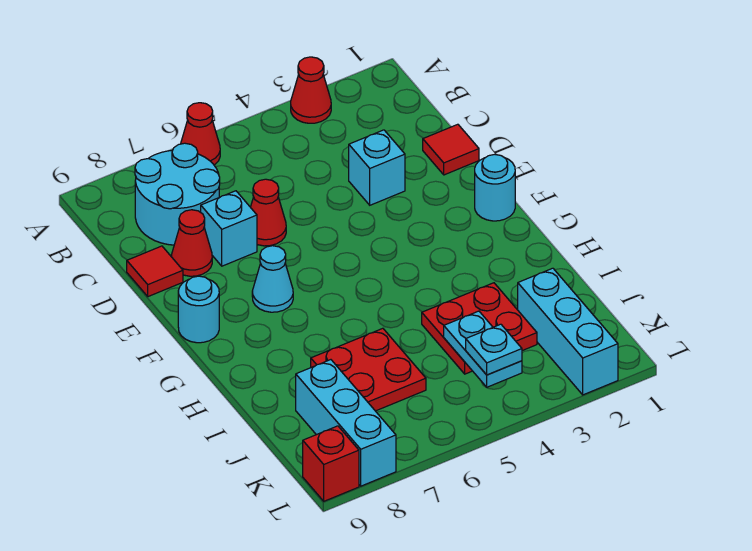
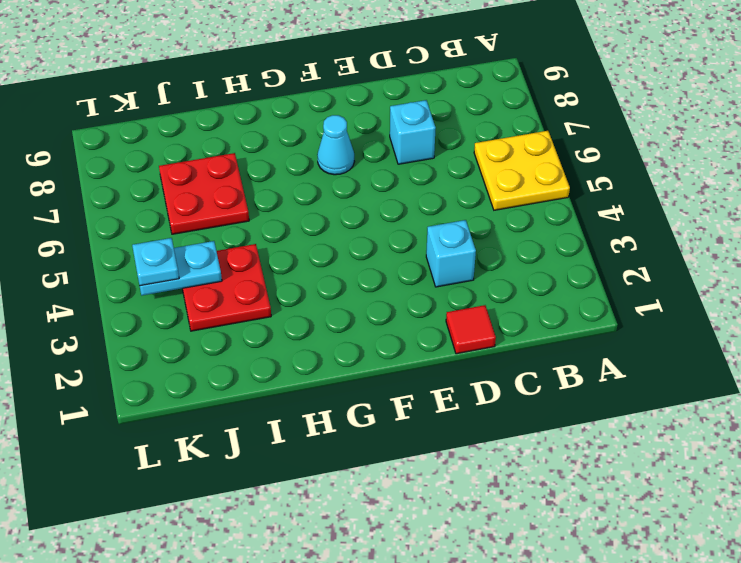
yellow 2x2 plate [474,131,570,210] -> red 1x1 cone [181,103,220,165]
none -> red 1x1 cone [291,57,331,123]
none -> cyan 2x2 round brick [135,143,220,245]
none -> red 1x1 cone [251,179,286,246]

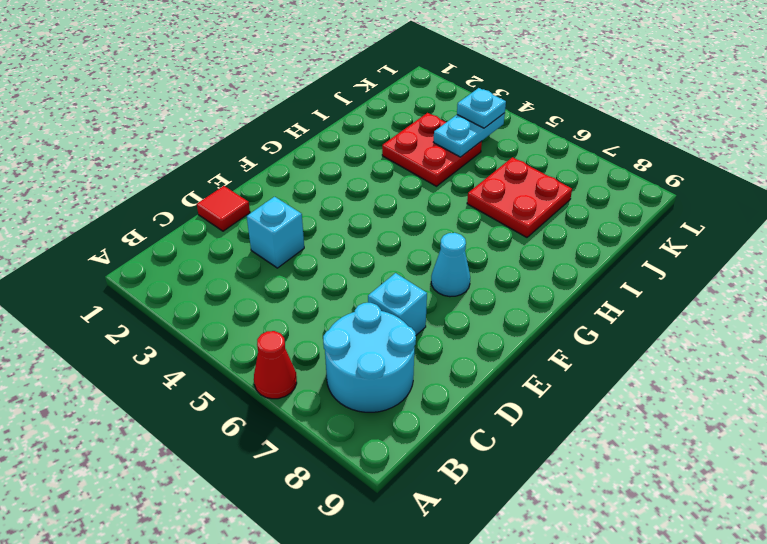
none -> red 1x1 cone [291,57,331,123]
none -> red 1x1 cone [251,179,286,246]
none -> red 1x1 cone [171,210,212,276]

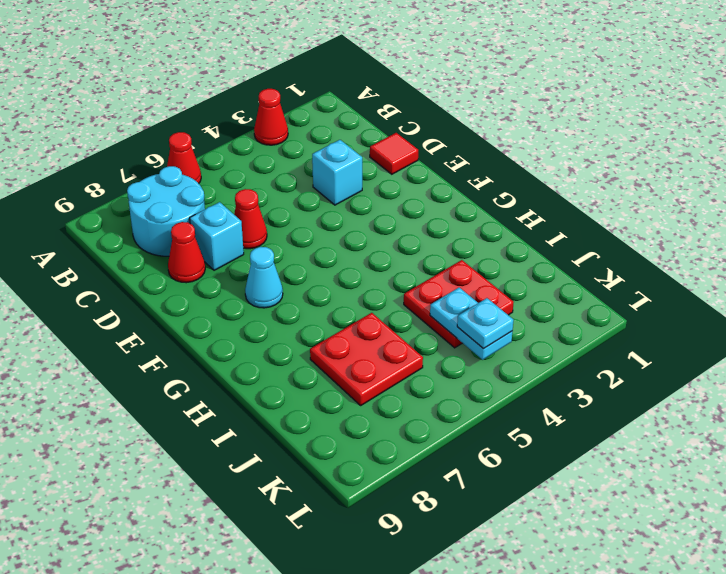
none -> red 1x1 tile [127,246,183,297]
none -> cyan 1x1 round brick [475,154,515,221]
none -> cyan 1x1 round brick [178,276,219,343]

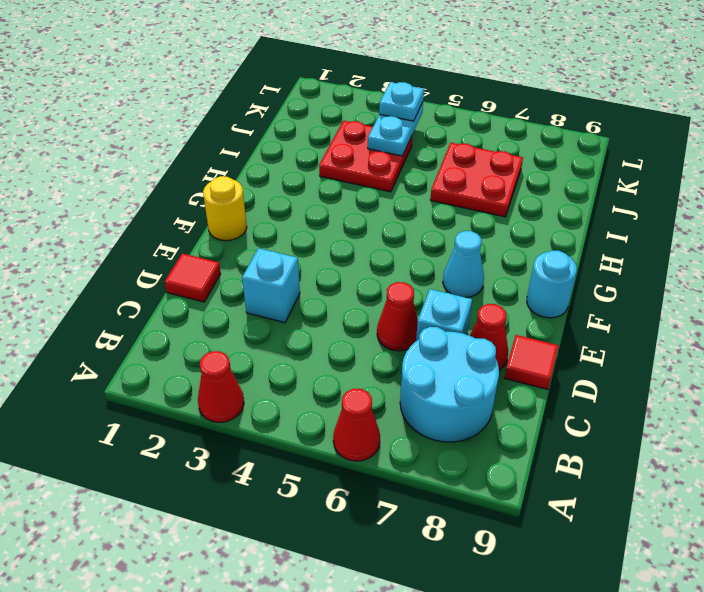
yellow 1x1 round brick [203,176,247,241] -> cyan 1x1 round brick [475,154,515,221]
none -> cyan 1x3 brick [518,268,618,395]
none -> cyan 1x3 brick [296,360,396,486]
none -> red 1x1 brick [303,426,359,501]

